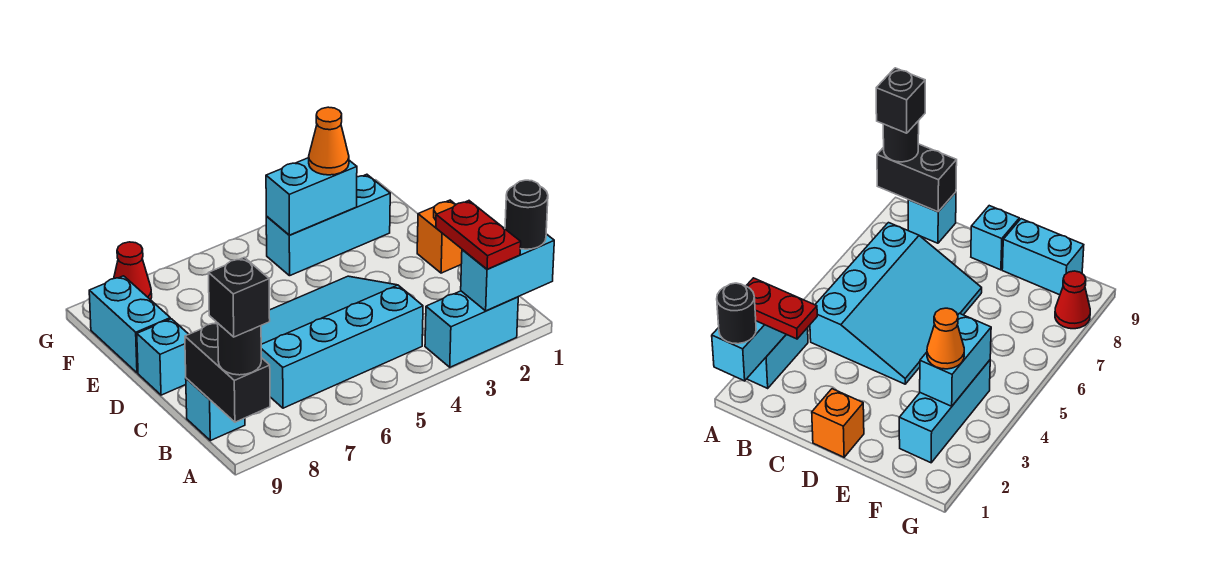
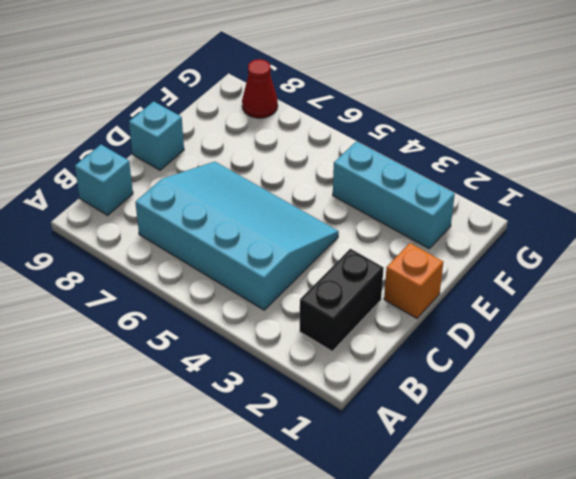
black 1x2 brick [300,249,384,351] -> black 1x2 brick moved to [185,322,270,422]
none -> cyan 1x2 brick [425,291,518,367]
none -> cyan 1x2 brick [89,276,170,373]
none -> cyan 1x2 brick [461,234,554,311]

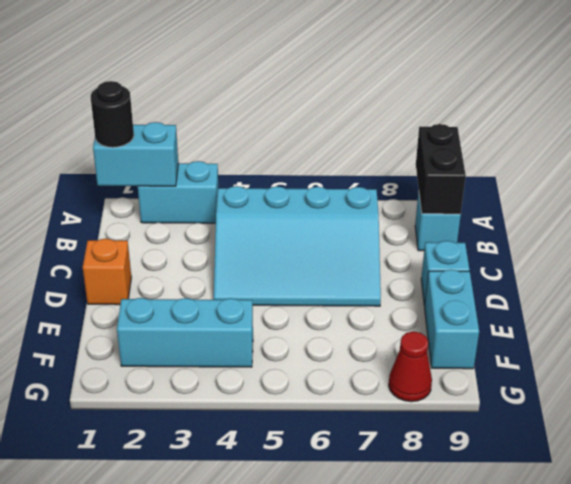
none -> cyan 1x2 brick [266,158,357,235]
none -> red 1x2 plate [436,201,521,269]
none -> black 1x1 round brick [218,324,261,375]

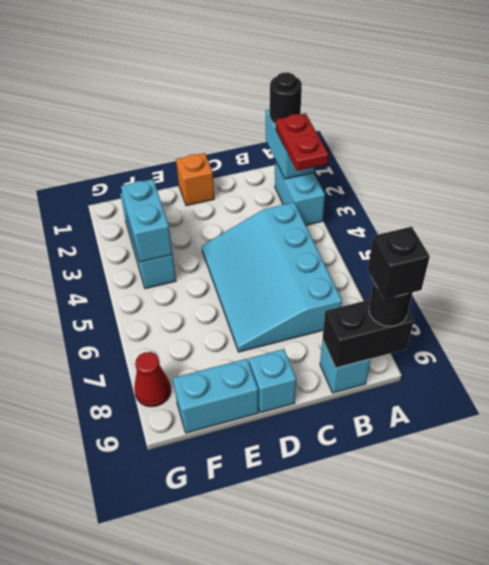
red 1x2 plate [276,113,328,171] -> red 1x2 plate turned to [436,201,521,269]
none -> orange 1x1 cone [309,107,349,175]

